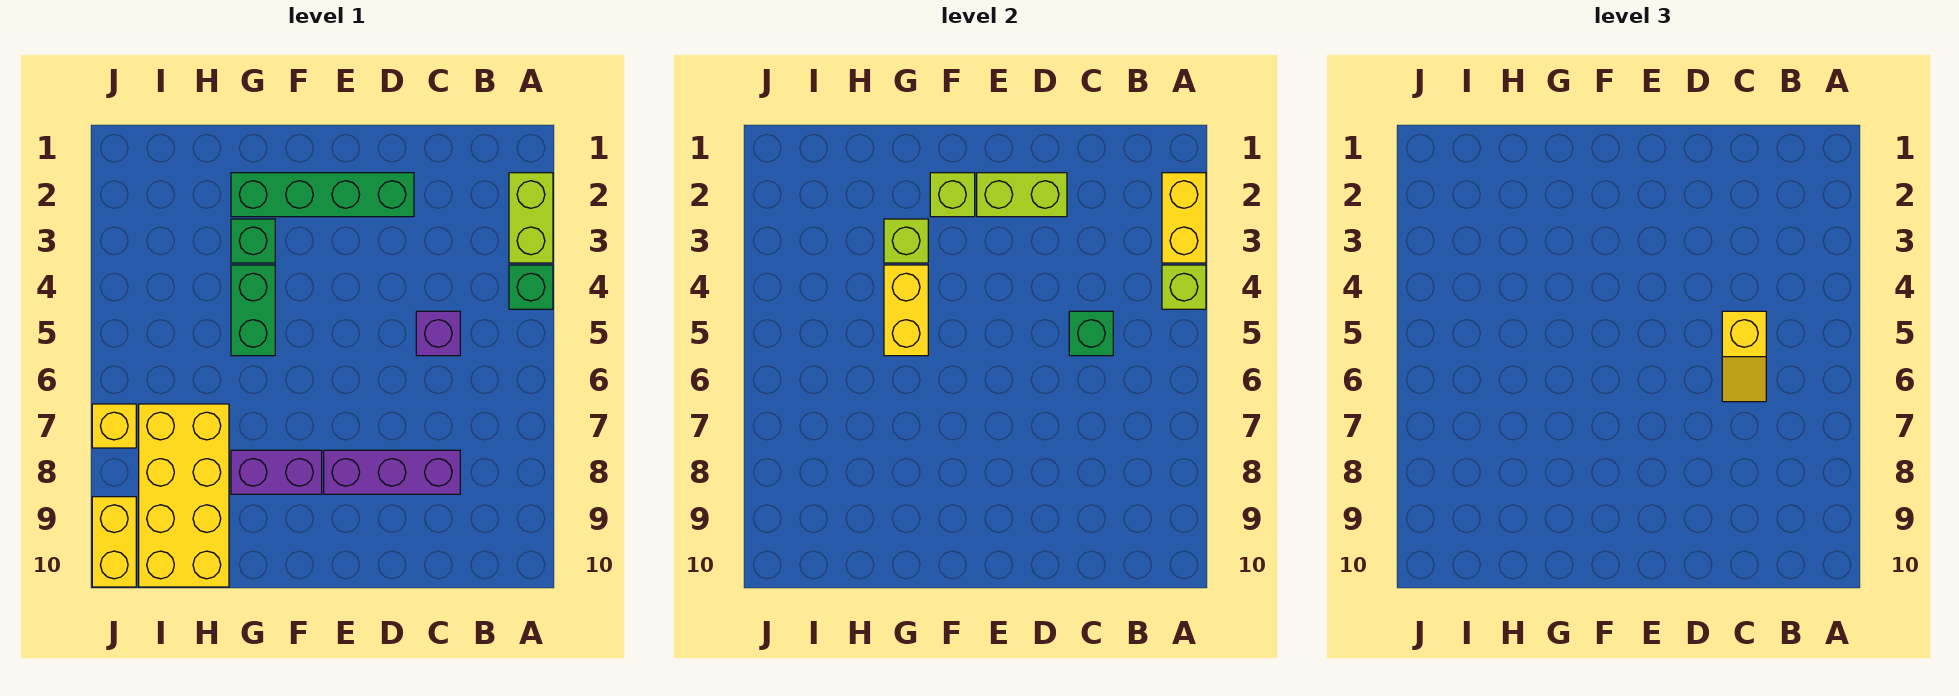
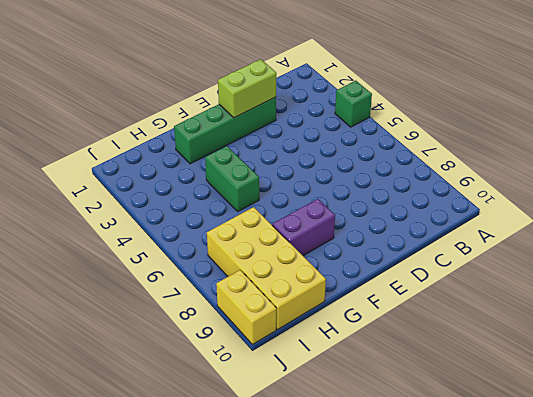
none -> lime 1x2 brick [509,173,553,263]
none -> purple 1x1 brick [416,311,460,356]
none -> purple 1x3 brick [324,450,460,494]

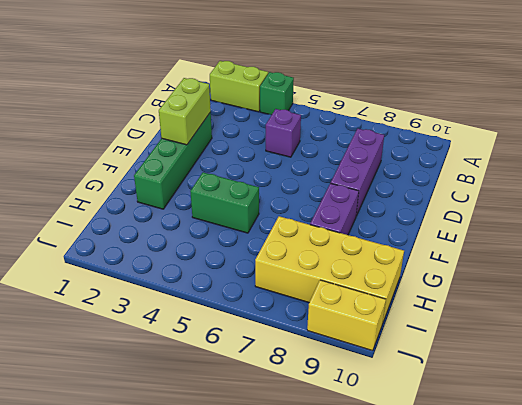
none -> green 1x1 brick [231,219,275,263]
none -> yellow 1x1 brick [92,404,136,448]
none -> yellow 1x2 brick [1162,173,1206,263]

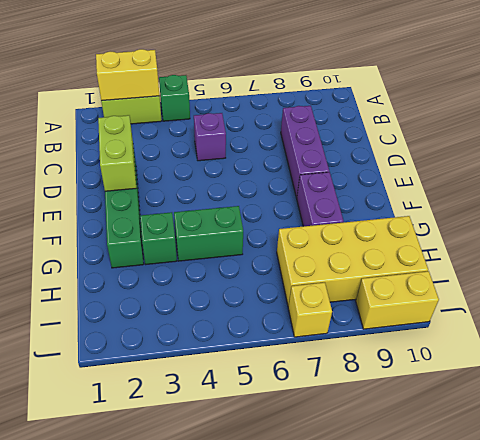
none -> lime 1x1 brick [1162,265,1206,309]
none -> green 1x1 brick [1069,311,1113,356]
none -> lime 1x1 brick [930,173,975,217]

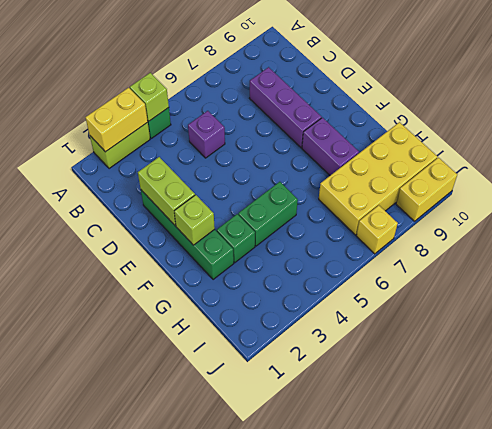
none -> green 1x1 brick [1069,311,1113,356]
none -> lime 1x1 brick [884,219,928,263]
none -> yellow 1x2 brick [884,265,928,356]

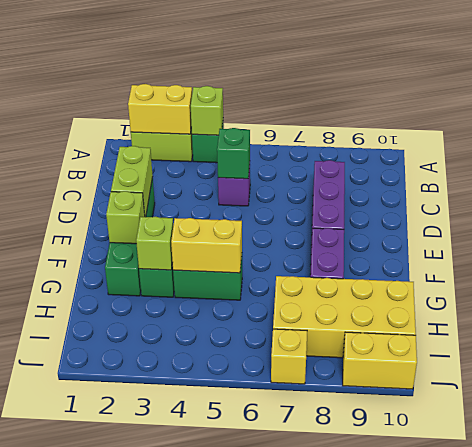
none -> yellow 1x2 slope [1722,311,1766,402]

